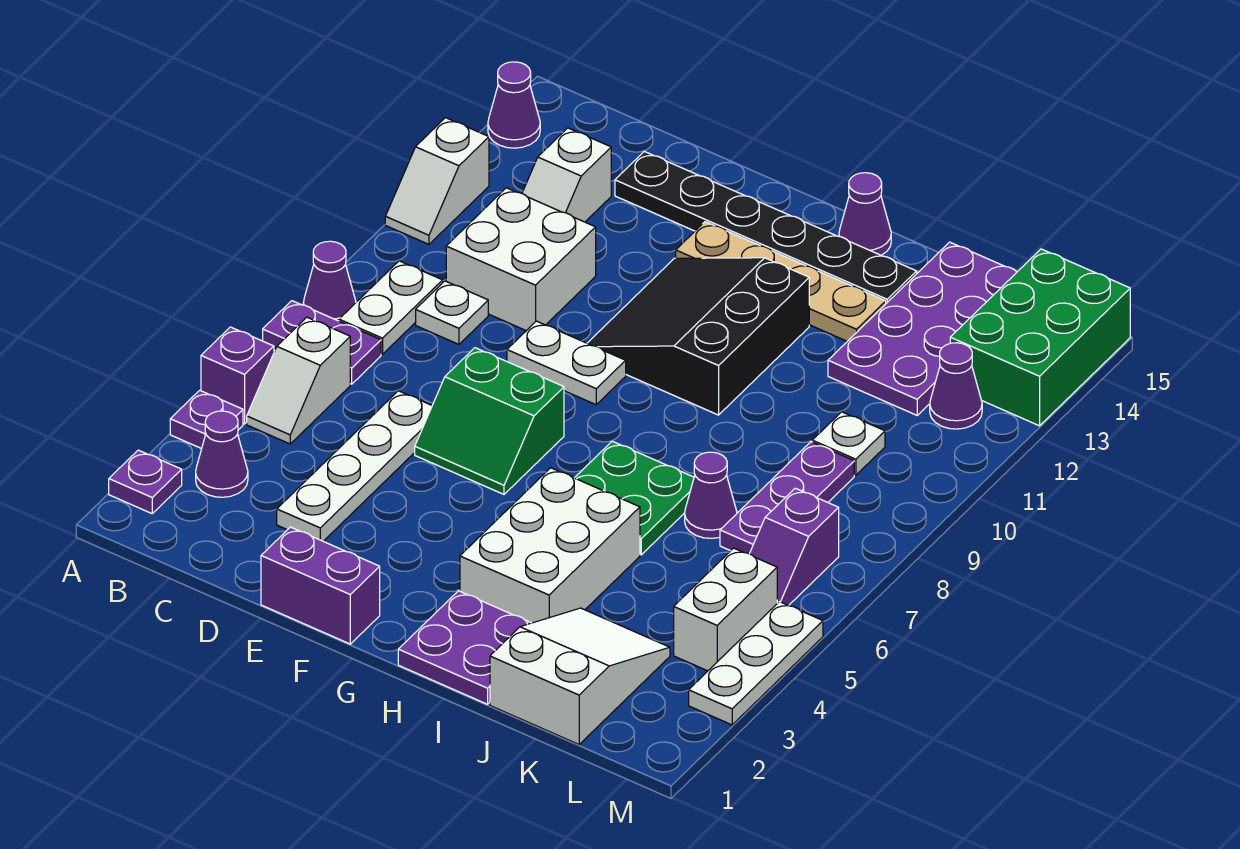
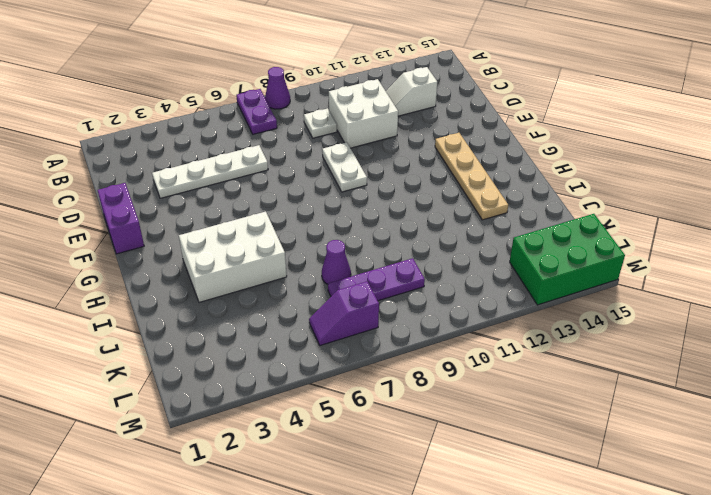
none -> purple 1x1 plate [109,450,182,513]
none -> purple 1x1 plate [170,390,243,449]
none -> purple 1x1 brick [201,327,274,424]
none -> white 1x2 slope [385,118,489,244]

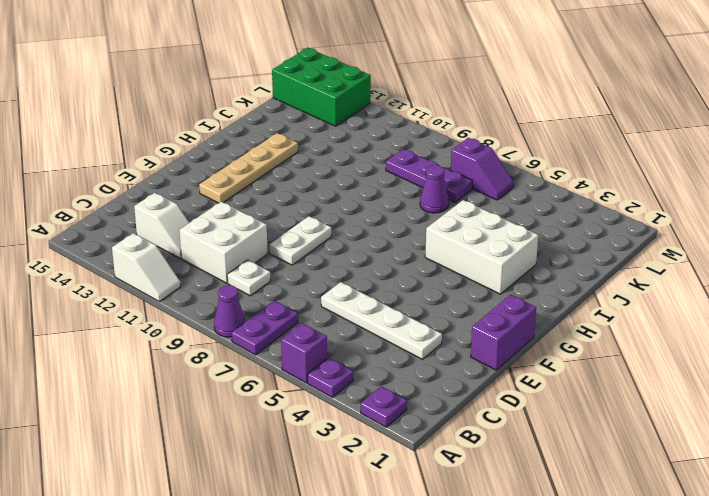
none -> purple 1x1 cone [488,62,540,148]
none -> purple 1x1 cone [196,411,248,497]
none -> white 1x2 slope [247,317,350,444]
none -> white 1x2 plate [339,261,443,354]

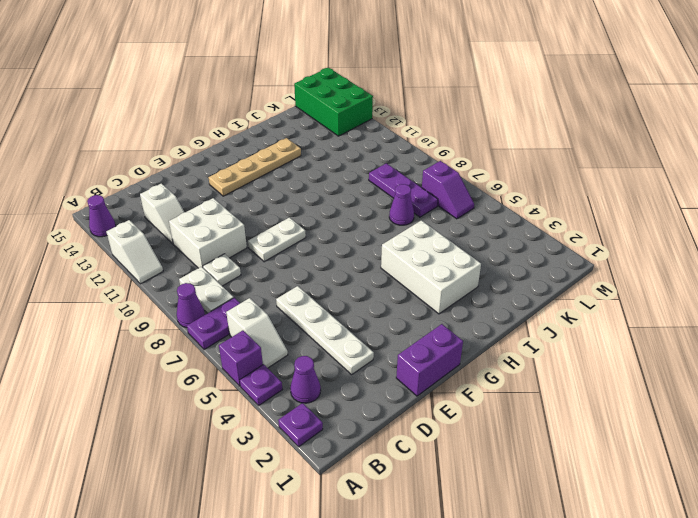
none -> black 1x6 plate [615,151,917,303]
none -> green 2x2 slope [415,348,564,494]
none -> black 3x3 slope [587,258,809,415]
none -> purple 2x2 plate [398,591,531,704]

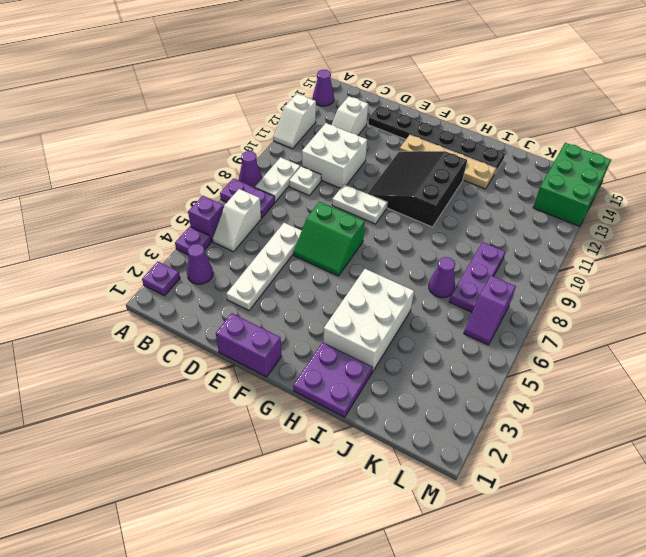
none -> green 2x2 plate [575,441,694,555]
none -> purple 1x1 cone [839,173,891,255]
none -> white 2x3 slope [490,608,670,744]
none -> purple 2x4 plate [828,242,1017,415]

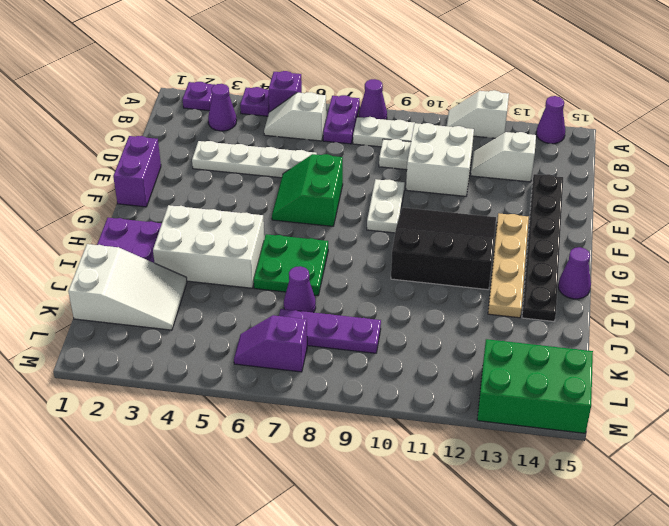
none -> purple 2x4 plate [828,242,1017,415]
none -> white 1x1 plate [812,412,885,475]
none -> white 1x2 brick [674,548,777,671]
none -> purple 1x1 cone [930,343,982,429]

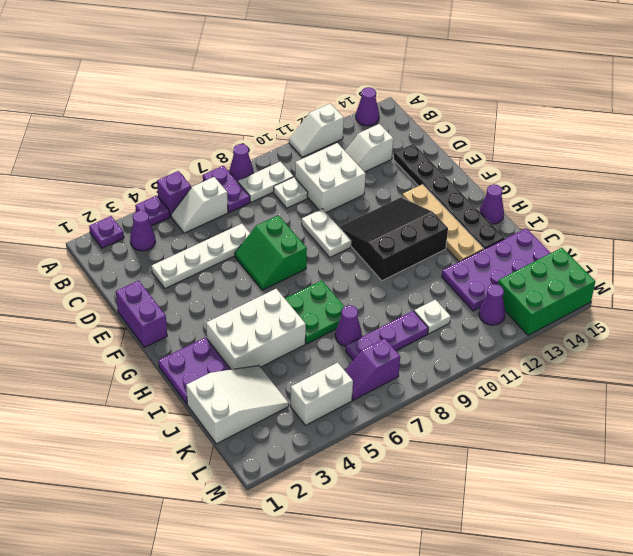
none -> white 1x3 plate [689,602,823,725]

